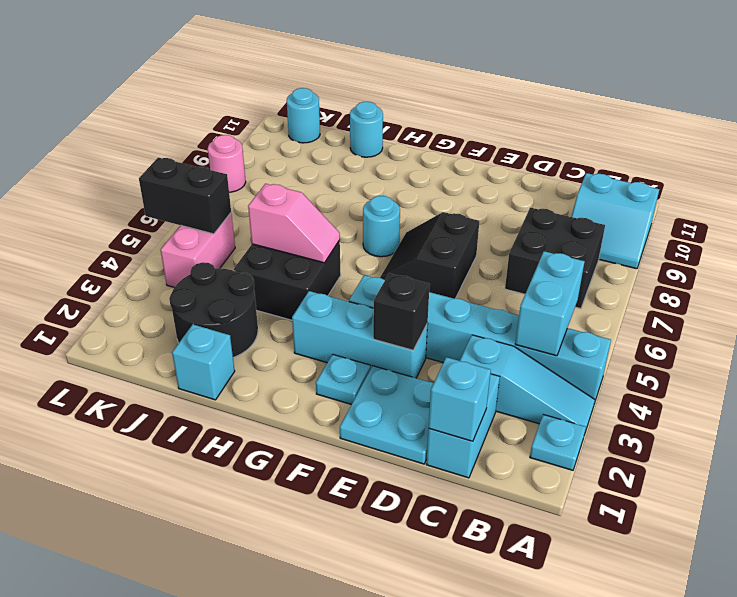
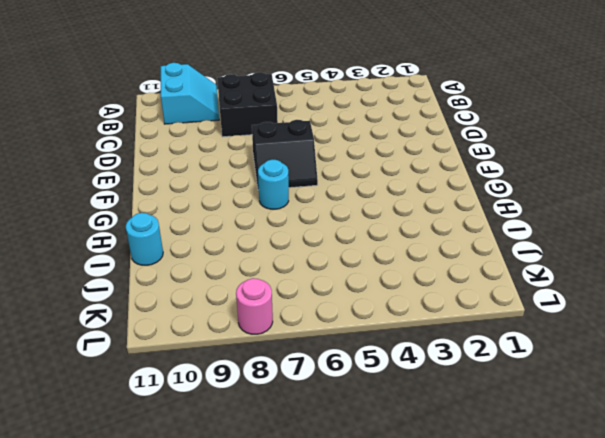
none -> cyan 1x1 plate [530,415,586,470]
none -> cyan 1x3 slope [460,335,595,432]
none -> cyan 1x6 brick [349,275,611,400]

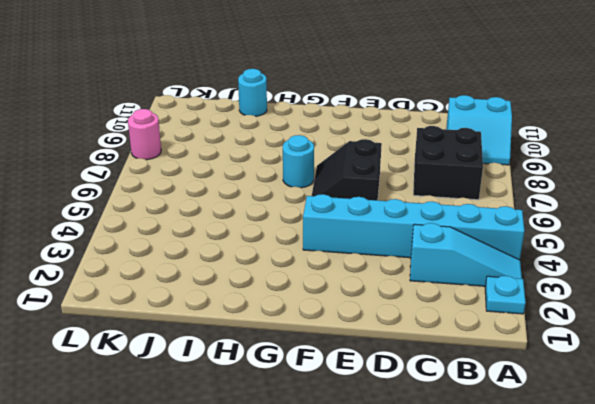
none -> cyan 1x2 brick [426,374,500,478]
none -> cyan 2x2 plate [340,366,434,464]
none -> cyan 1x3 brick [292,291,428,378]

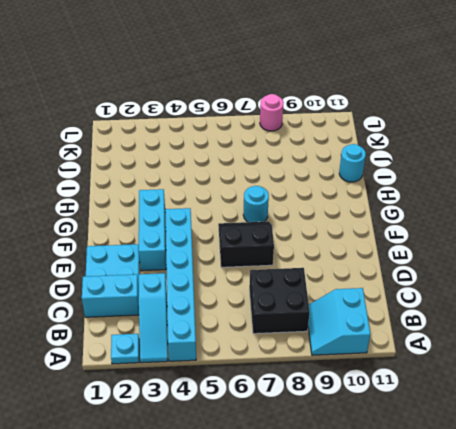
none -> cyan 1x1 plate [316,354,371,404]
none -> black 2x2 brick [234,240,341,320]
none -> cyan 1x1 brick [172,325,235,400]

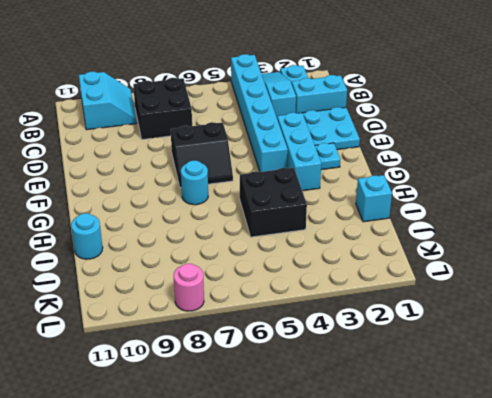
none -> black 2x2 round brick [169,262,258,357]
none -> pink 1x2 brick [161,213,235,287]
none -> cyan 1x1 round brick [287,88,320,143]

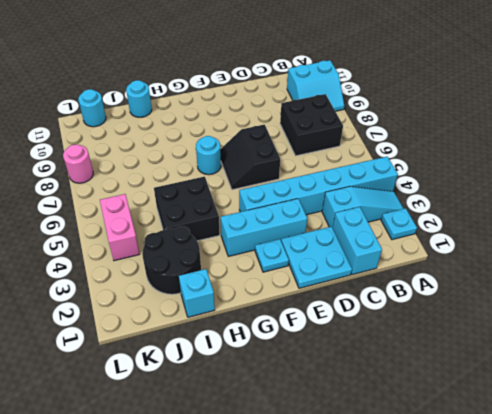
none -> cyan 1x2 brick [515,251,585,356]
none -> cyan 1x1 brick [429,357,491,441]
none -> black 1x1 brick [373,273,430,350]

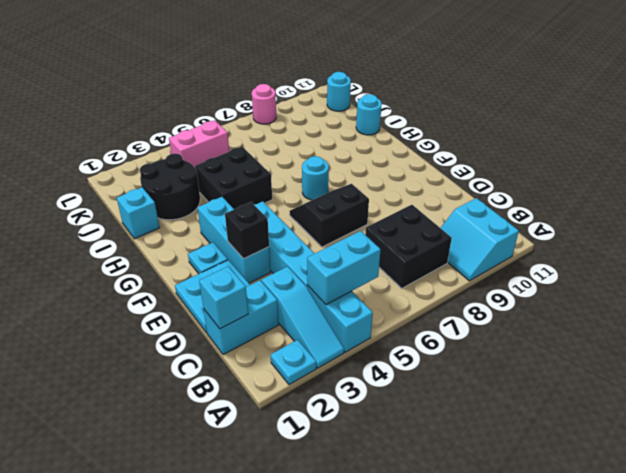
none -> pink 1x2 slope [248,184,340,263]
none -> black 1x2 brick [139,158,231,234]

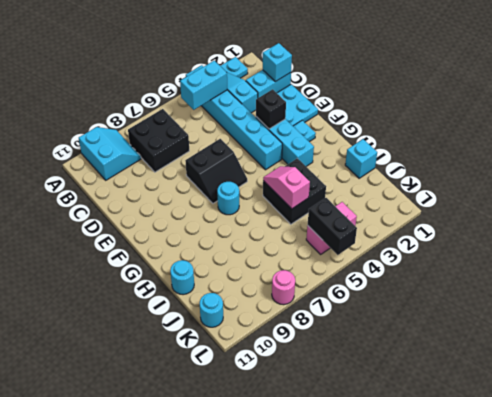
none -> black 2x2 round brick [169,262,258,357]

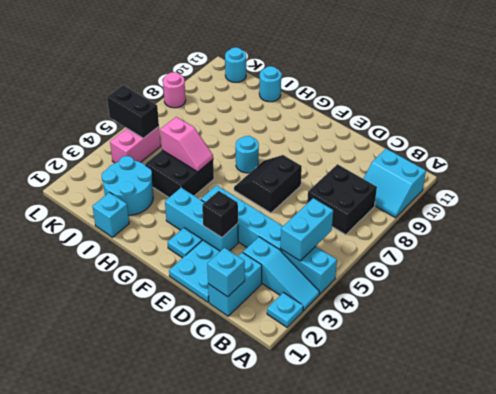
cyan 2x2 round brick [102,156,153,215] -> black 2x2 round brick [169,262,258,357]

